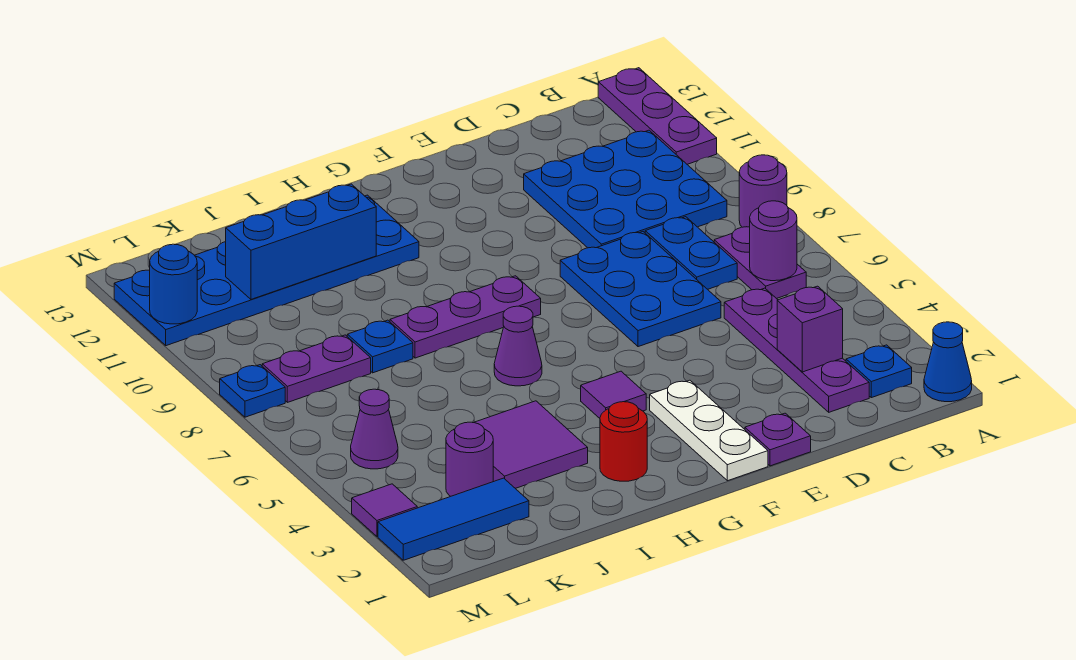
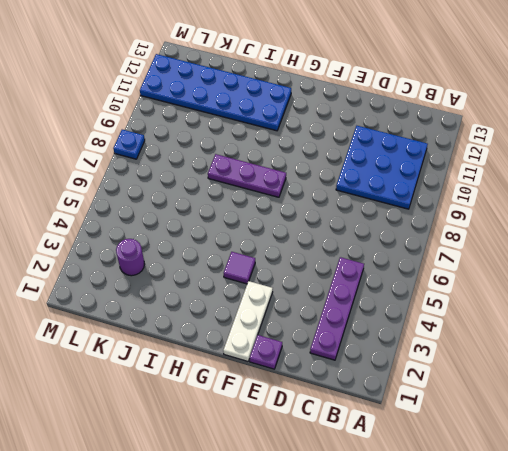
none -> blue 1x1 cone [924,322,972,402]
none -> purple 1x1 round brick [739,155,787,227]
none -> purple 1x3 plate [598,68,717,164]

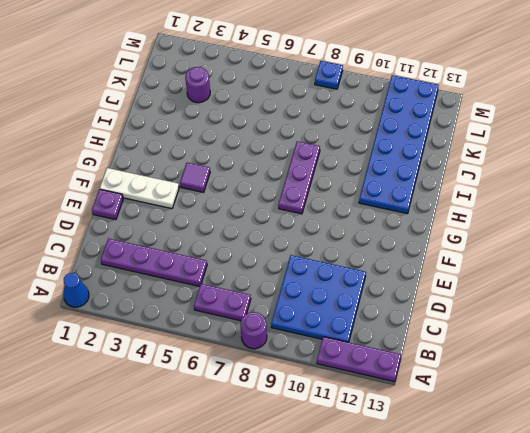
none -> blue 1x1 plate [846,345,912,398]
none -> blue 1x2 plate [645,217,737,289]
none -> blue 2x3 plate [560,232,721,347]

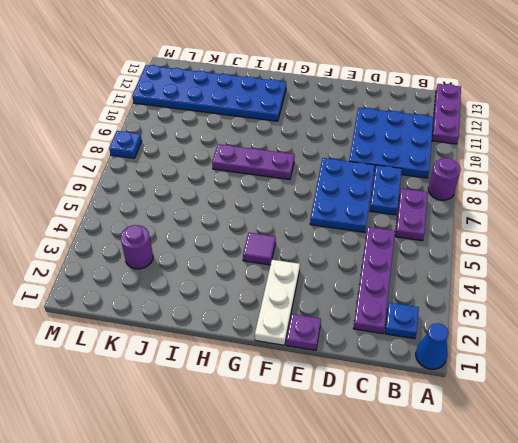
none -> red 1x1 round brick [600,402,647,481]
none -> purple 1x1 cone [494,306,542,386]
none -> purple 2x2 tile [474,401,588,488]

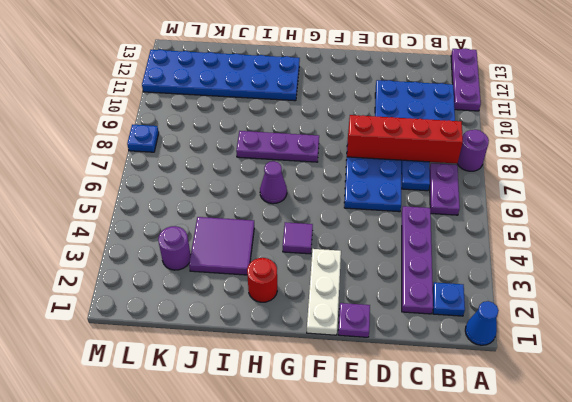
red 1x4 brick [347,115,463,163] -> none
none -> blue 1x1 plate [347,320,413,373]
none -> blue 1x3 tile [378,478,529,560]
none -> purple 1x2 plate [262,335,371,402]

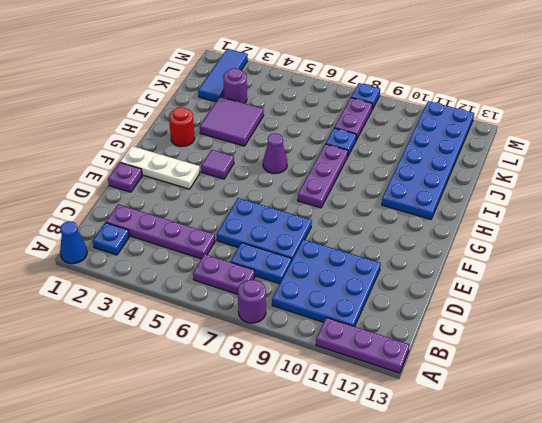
none -> purple 1x1 cone [351,389,398,469]
none -> purple 1x1 tile [352,484,417,536]
none -> purple 1x1 round brick [750,201,797,281]

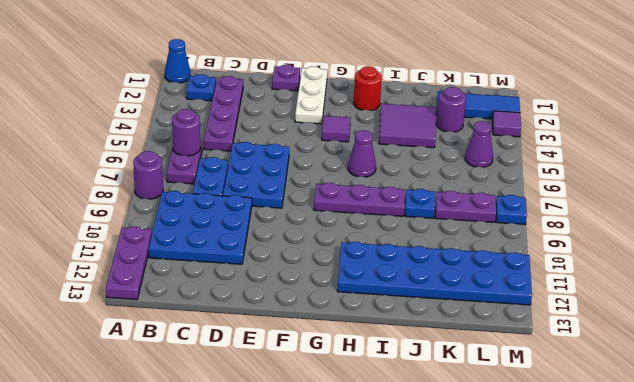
none -> purple 1x1 brick [777,286,843,372]
none -> blue 1x3 brick [226,184,376,299]
none -> blue 1x1 round brick [150,244,197,324]

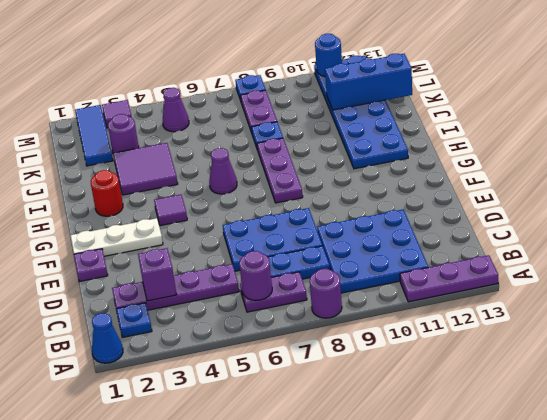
blue 1x3 brick [325,54,412,110] -> blue 1x3 brick turned to [226,184,376,299]

